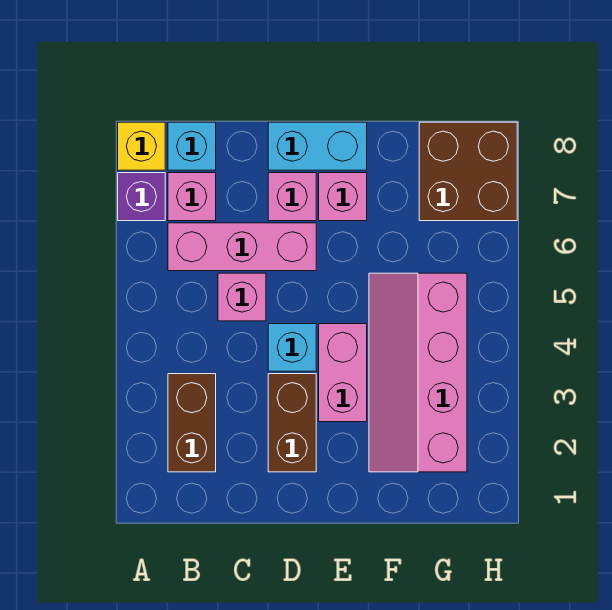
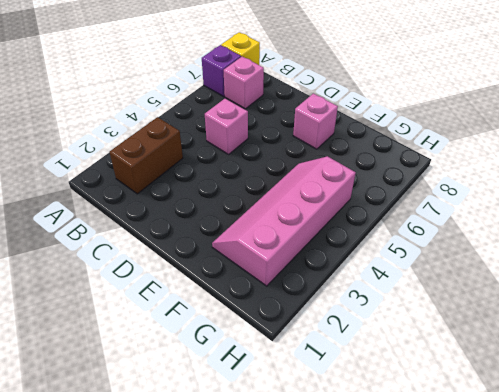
none -> pink 1x3 brick [168,223,316,271]
none -> cyan 1x1 brick [168,122,216,170]
none -> brown 1x2 brick [268,374,316,472]

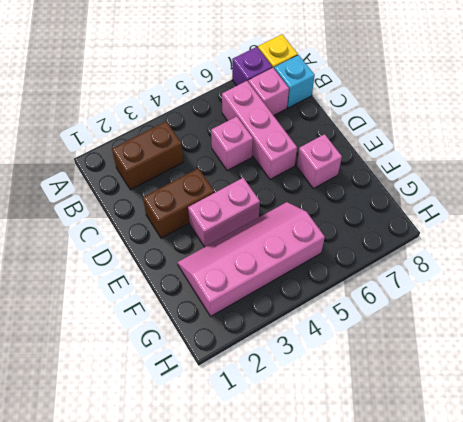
none -> cyan 1x1 brick [268,324,316,371]
none -> pink 1x1 brick [268,173,316,221]
none -> cyan 1x2 brick [268,122,367,170]

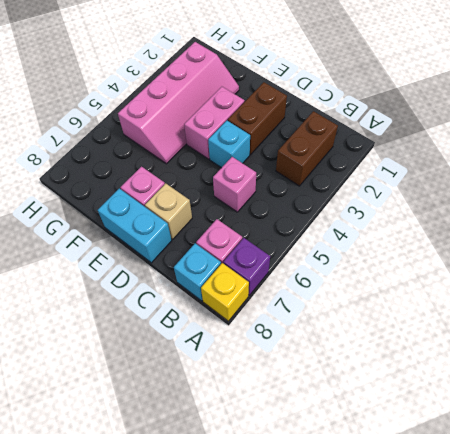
tan 1x1 brick [145,183,192,239] -> pink 1x1 brick [268,173,316,221]
none -> pink 1x3 brick [168,223,316,271]
none -> brown 2x2 brick [419,122,517,221]

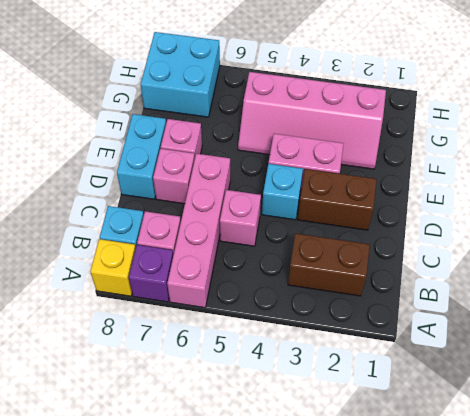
pink 1x4 brick [167,154,230,308] -> pink 1x3 brick [168,223,316,271]
cyan 2x2 brick [141,32,220,117] -> brown 2x2 brick [419,122,517,221]

